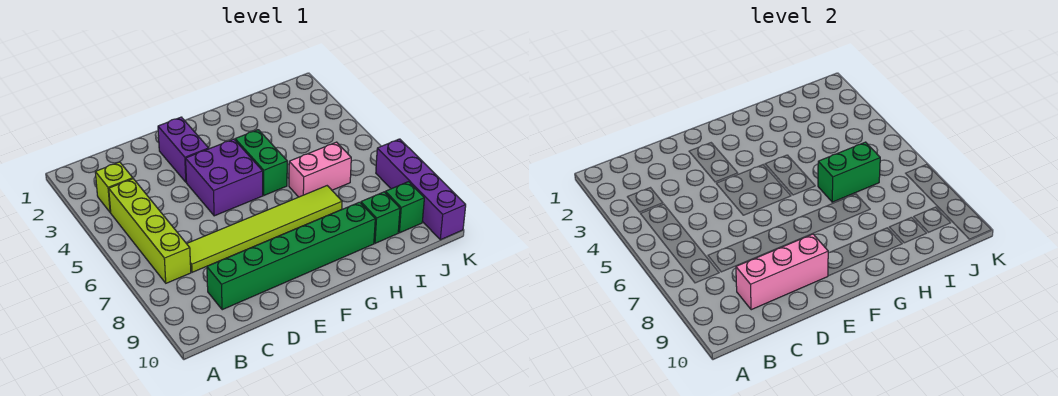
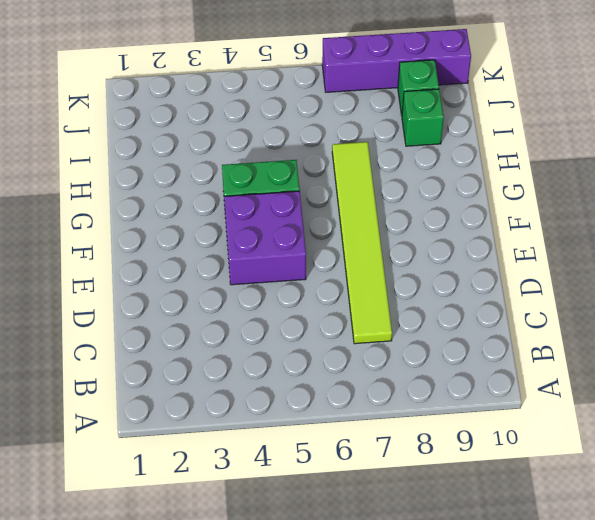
none -> lime 1x1 brick [95,162,133,213]
none -> lime 1x4 brick [109,179,191,283]
none -> green 1x6 brick [207,202,375,310]

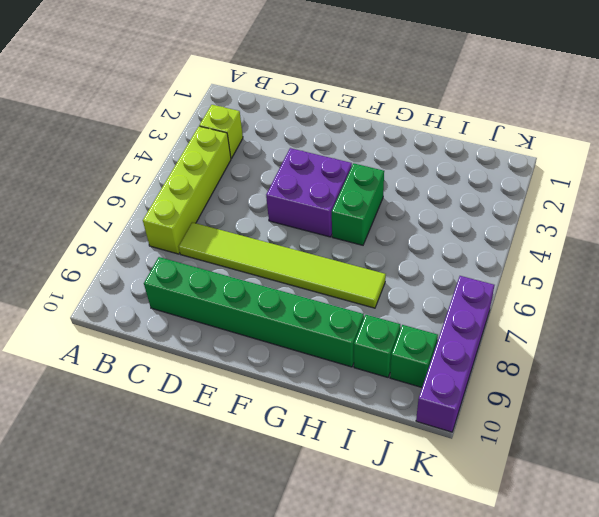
none -> purple 1x2 brick [158,117,209,182]
none -> pink 1x2 brick [289,142,351,197]
none -> pink 1x3 brick [736,234,828,310]

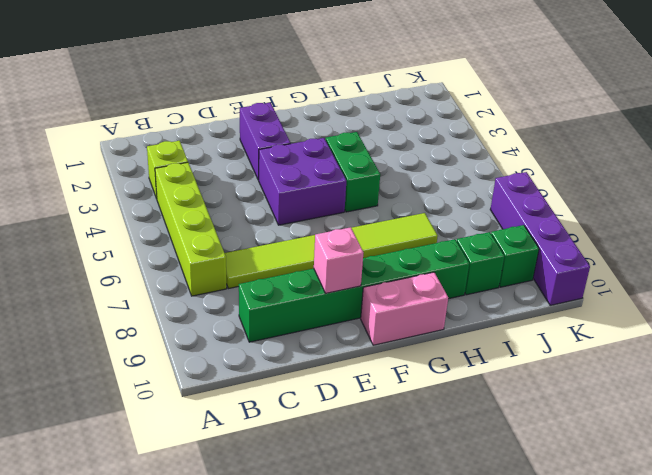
pink 1x1 brick [314,227,364,293] -> pink 1x3 brick [736,234,828,310]
pink 1x2 brick [361,272,448,345] -> pink 1x2 brick moved to [289,142,351,197]
none -> green 1x2 brick [818,142,880,202]

